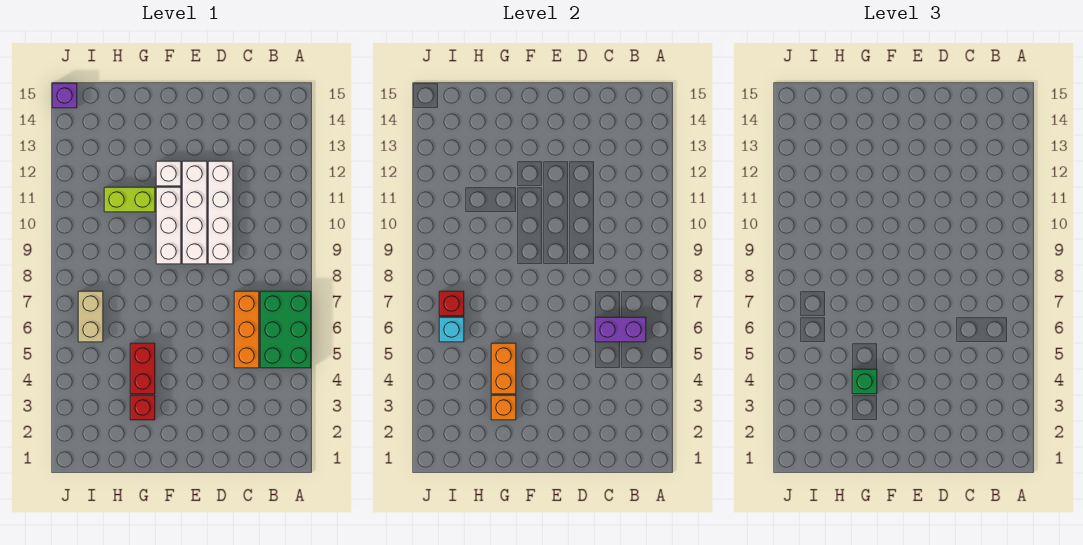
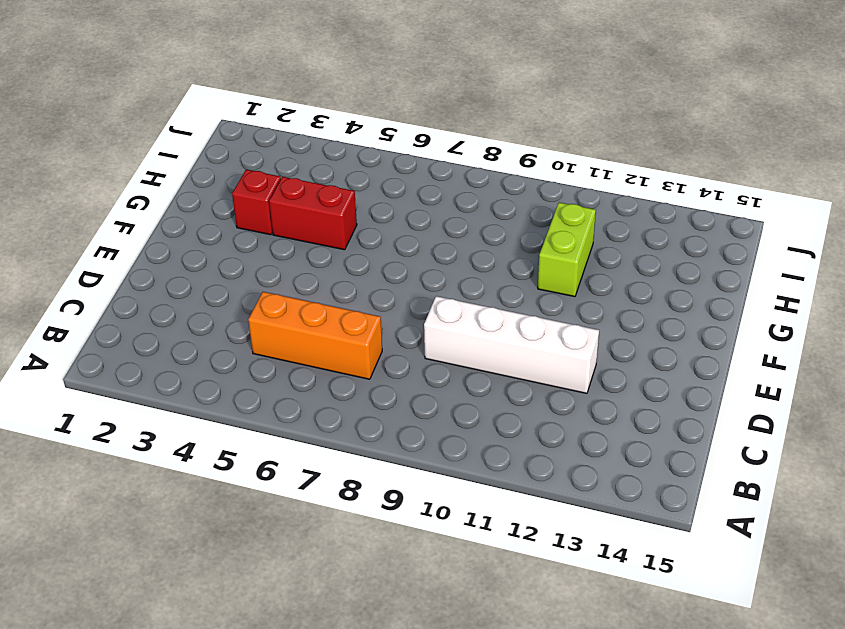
none -> green 2x3 brick [260,291,311,368]
none -> white 1x4 brick [182,161,207,264]
none -> white 1x3 brick [156,187,181,264]

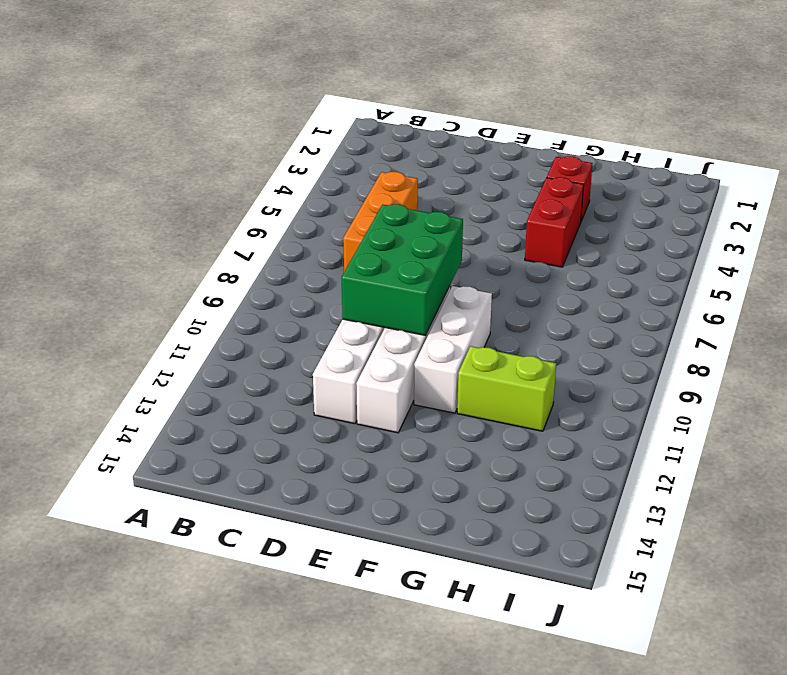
green 2x3 brick [342,204,463,335] -> green 2x3 brick moved to [260,291,311,368]
none -> white 1x1 brick [156,161,181,186]
none -> tan 1x2 brick [78,291,103,342]
none -> purple 1x1 brick [52,83,77,108]

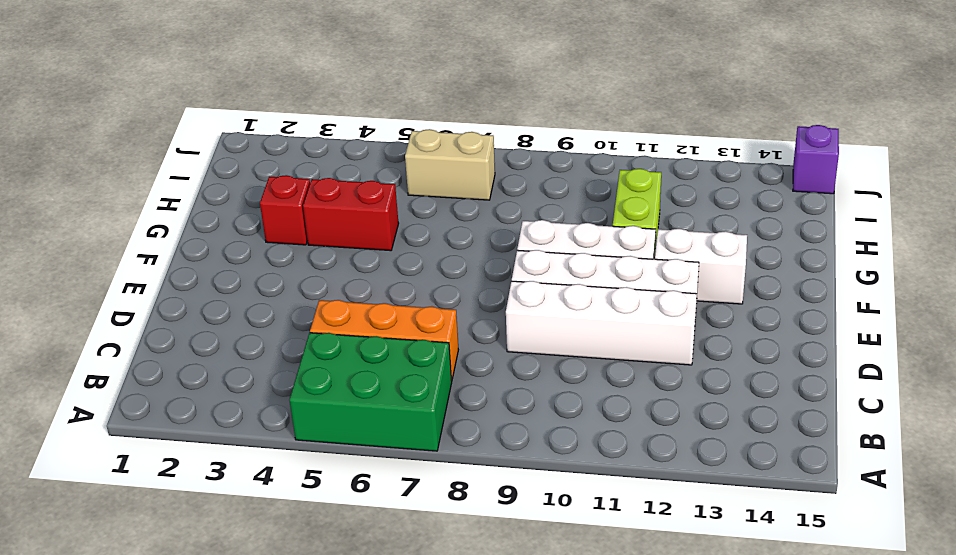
white 1x2 brick [655,229,747,304] -> white 1x1 brick [156,161,181,186]
none -> purple 1x2 brick [595,317,646,342]
none -> orange 1x1 brick [491,395,516,420]
none -> orange 1x2 brick [491,343,516,394]

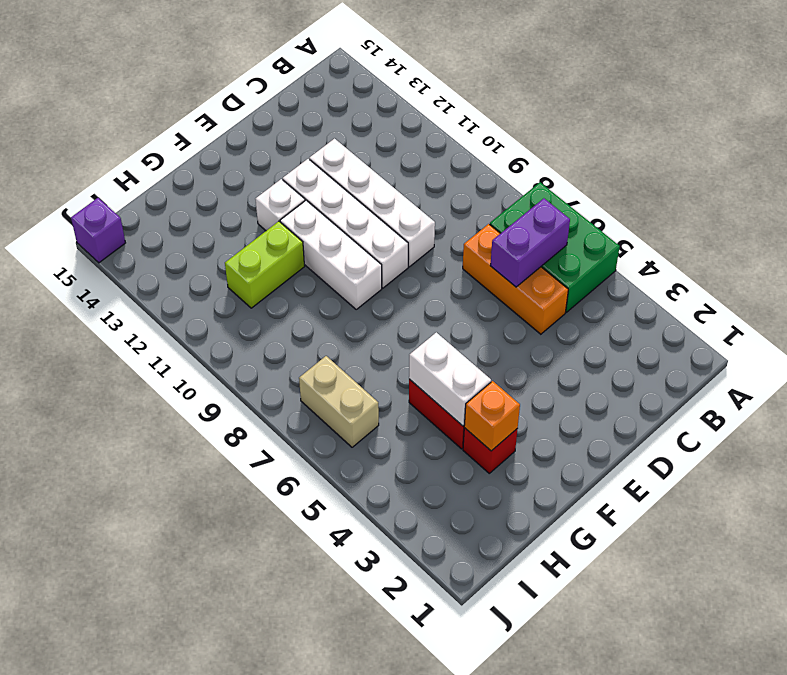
white 1x2 brick [409,332,491,426] -> orange 1x2 brick [491,343,516,394]
none -> cyan 1x1 brick [439,317,464,342]
none -> red 1x1 brick [439,291,464,316]
none -> green 1x1 brick [852,369,877,394]

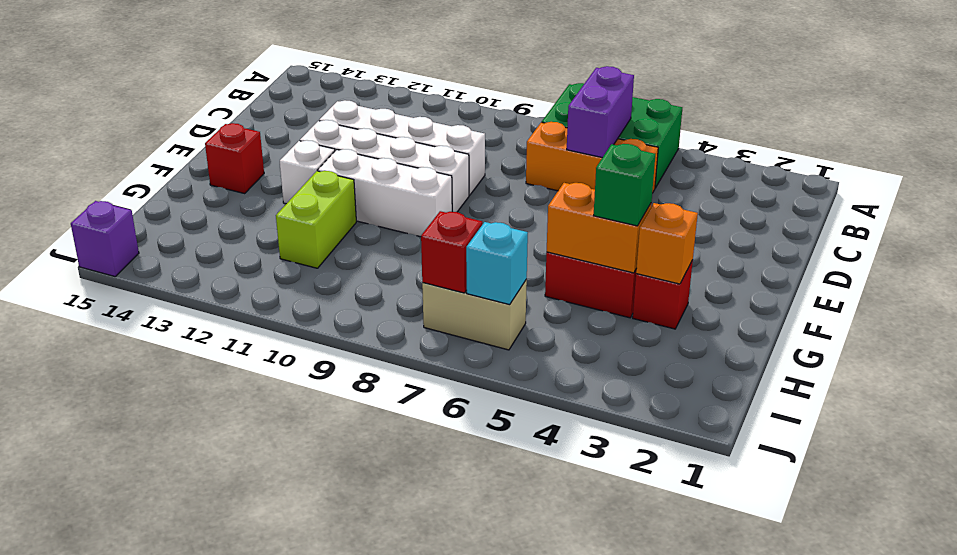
red 1x1 brick [205,123,264,193] -> none

